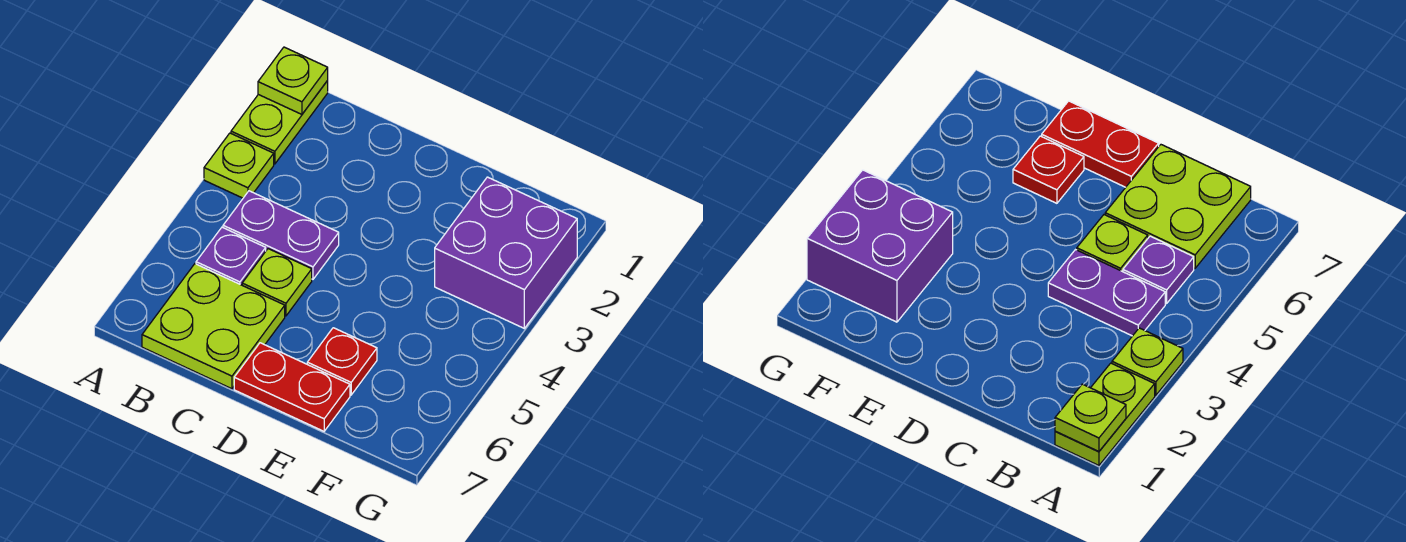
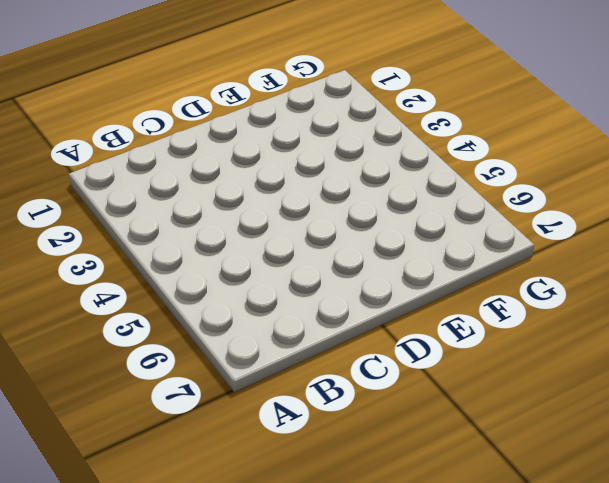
none -> lime 1x2 plate [231,81,328,164]
none -> lime 1x1 plate [204,133,274,198]

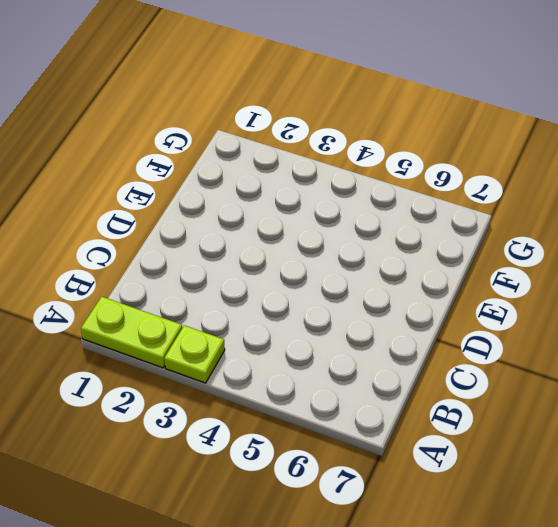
none -> purple 1x2 plate [223,191,339,279]
none -> purple 1x1 plate [196,227,266,285]

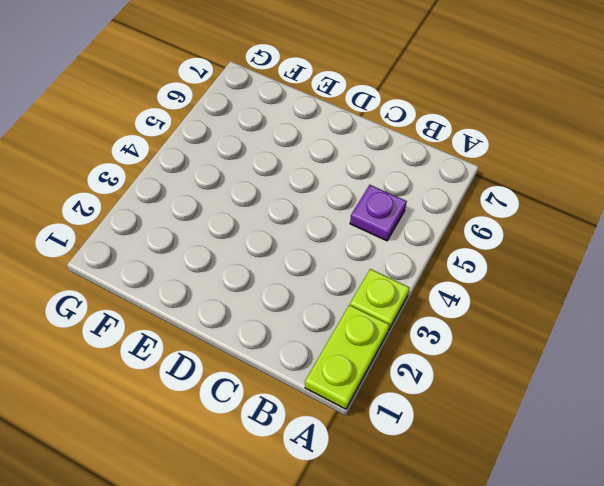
none -> purple 1x2 plate [223,191,339,279]
none -> lime 2x2 plate [142,264,285,389]

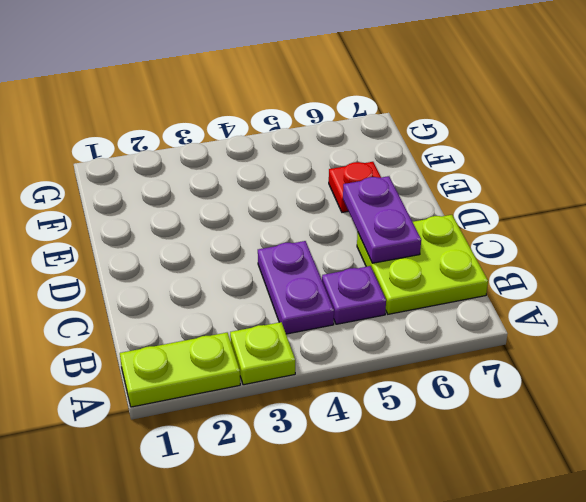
purple 1x2 plate [343,176,421,263] -> none
none -> lime 1x1 plate [242,249,312,316]
none -> red 1x2 plate [234,343,350,431]

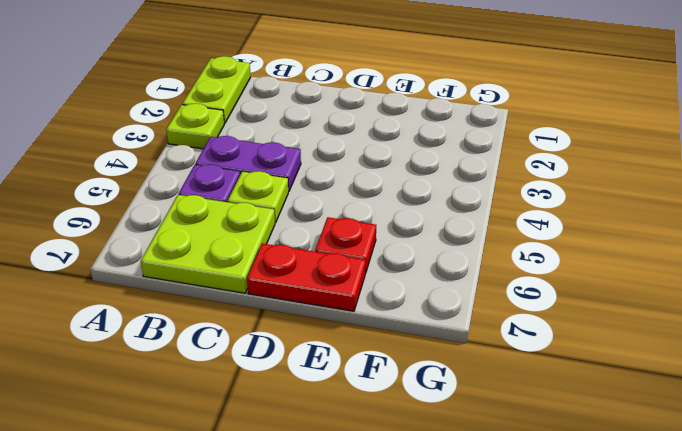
none -> purple 2x2 brick [435,177,577,328]
none -> lime 1x1 plate [258,47,328,114]

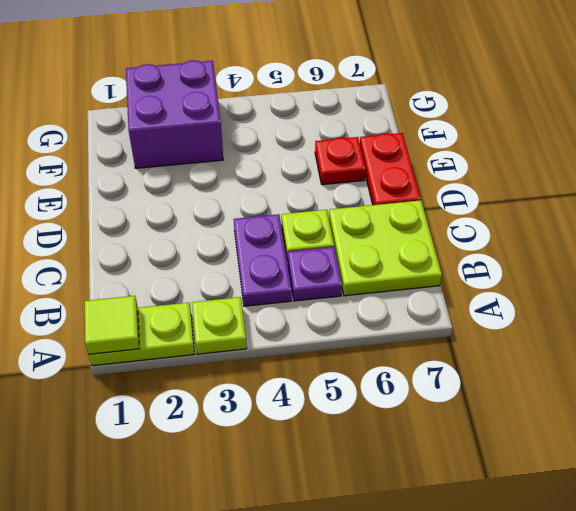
lime 1x1 tile [85,296,140,354] -> lime 1x1 plate [258,47,328,114]

